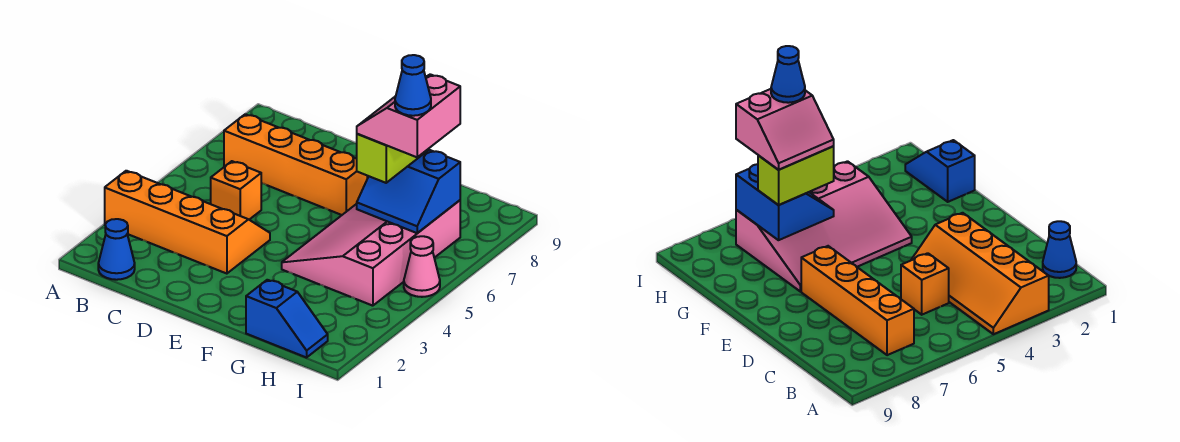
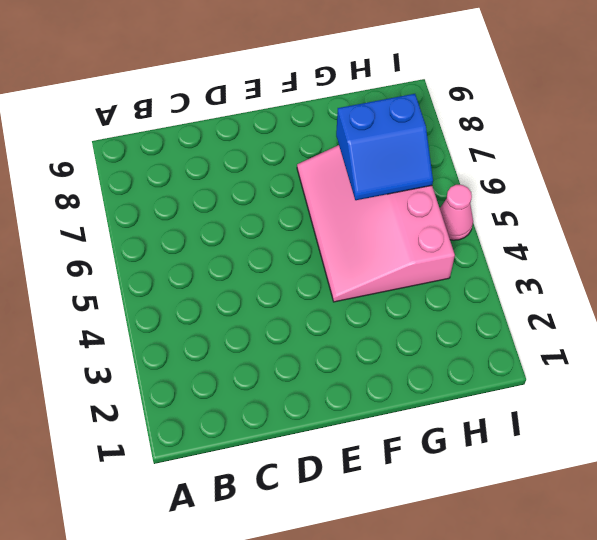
none -> orange 2x4 slope [105,171,270,274]
none -> blue 1x1 cone [98,219,135,280]

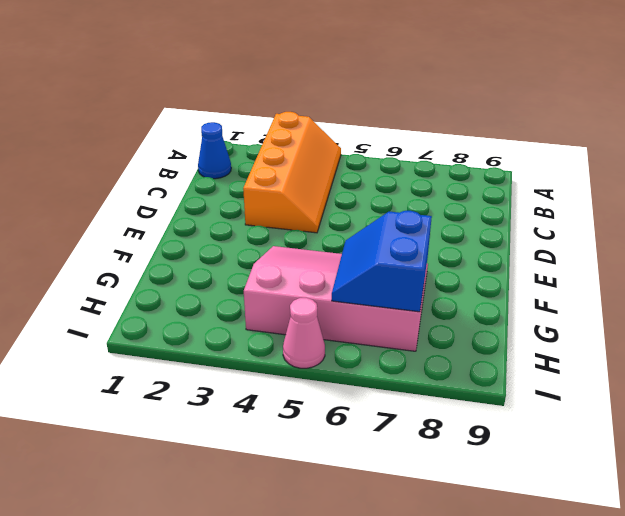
none -> orange 1x4 brick [224,114,367,215]
none -> orange 1x1 brick [211,161,261,220]

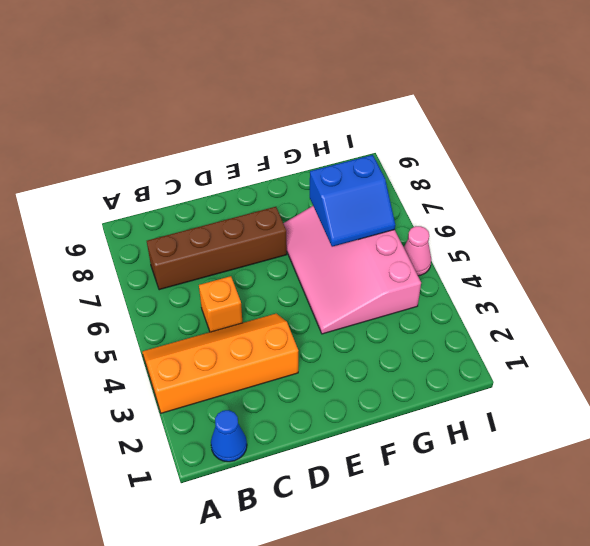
brown 1x4 brick [147,207,287,290] -> orange 1x4 brick [224,114,367,215]
none -> blue 1x2 slope [246,280,328,358]
none -> lime 1x2 brick [357,134,429,183]

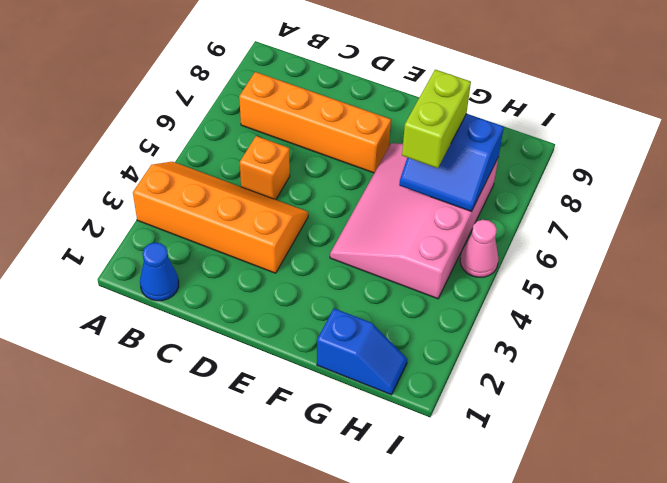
none -> pink 2x2 slope [357,74,460,157]
none -> blue 1x1 cone [395,55,431,116]

